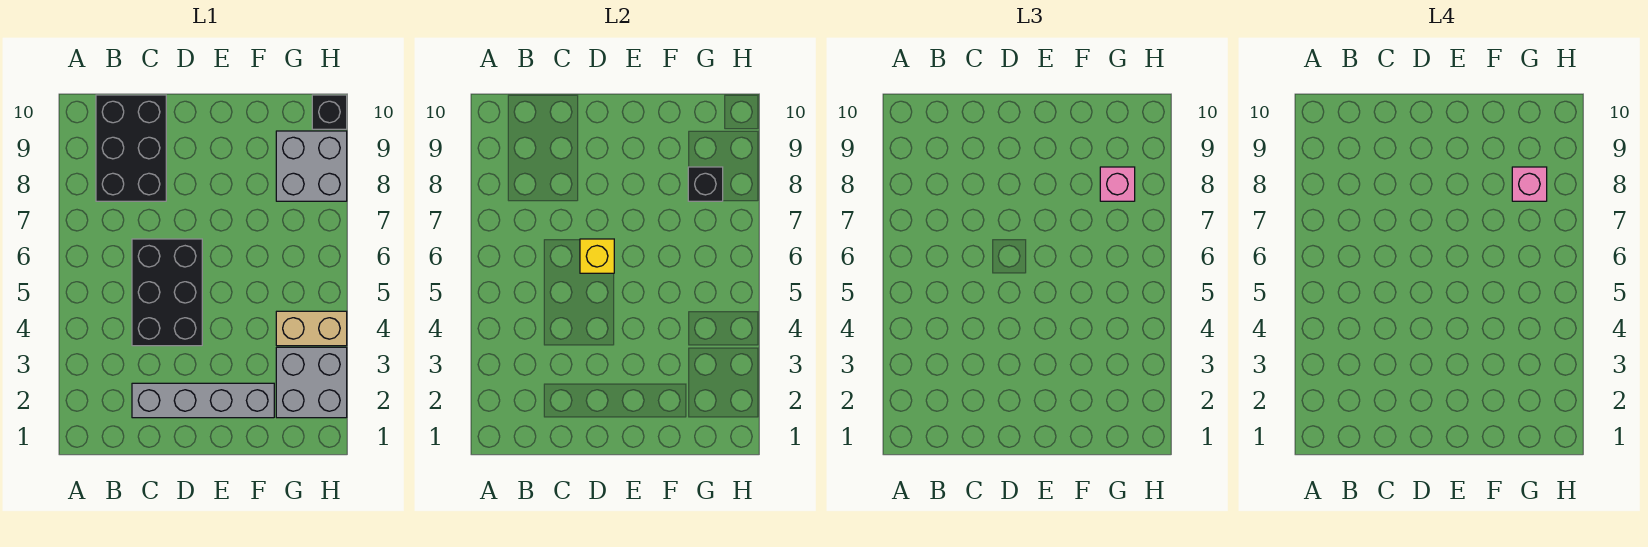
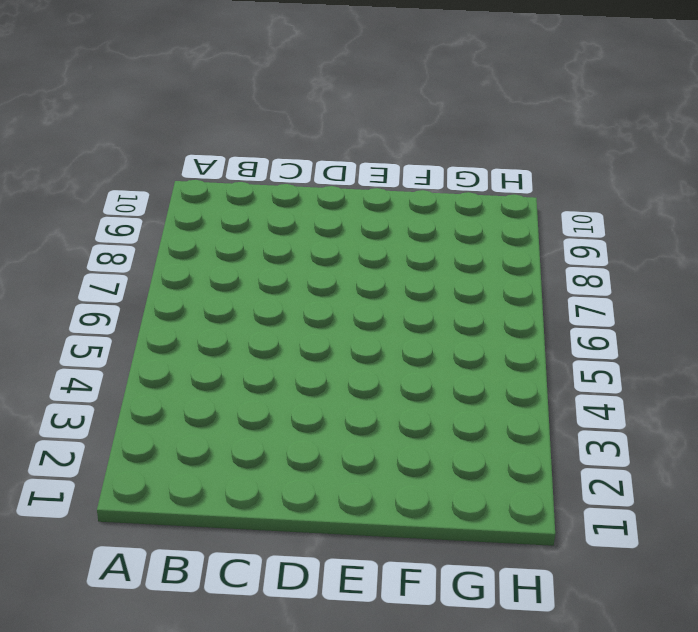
none -> black 2x3 brick [96,95,166,201]
none -> grey 1x4 brick [132,383,274,418]

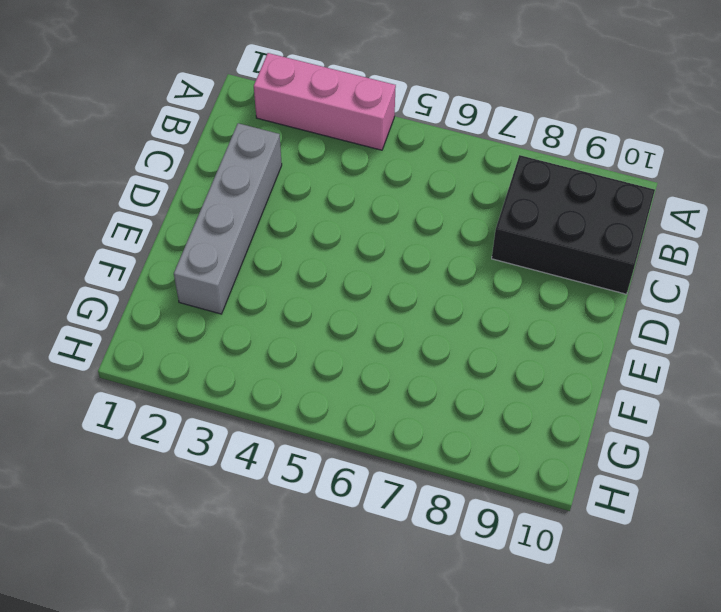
pink 1x3 brick [254,53,396,150] -> none
none -> black 2x3 brick [132,239,202,346]
none -> grey 2x2 brick [276,347,347,418]

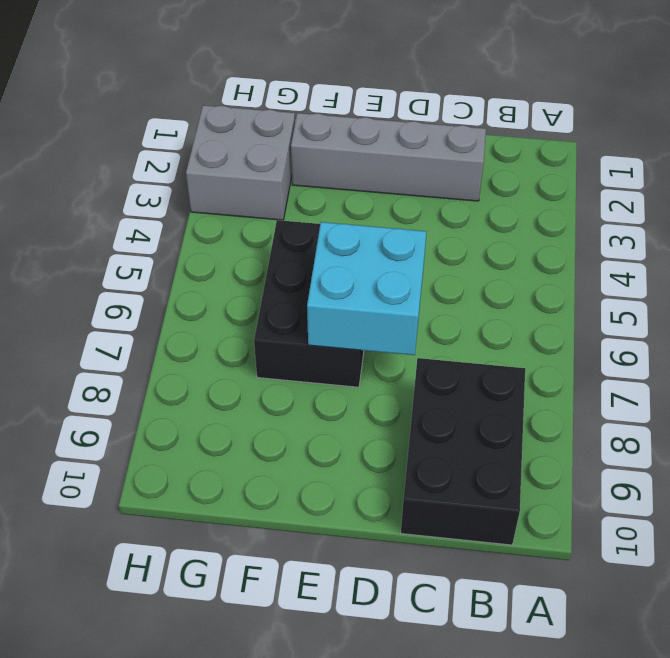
cyan 2x2 brick [307,222,426,355] -> yellow 1x1 brick [580,239,614,273]
black 2x3 brick [254,220,364,387] -> black 2x3 brick moved to [132,239,202,346]
none -> tan 1x2 brick [276,311,347,346]
none -> grey 2x2 brick [276,131,347,201]

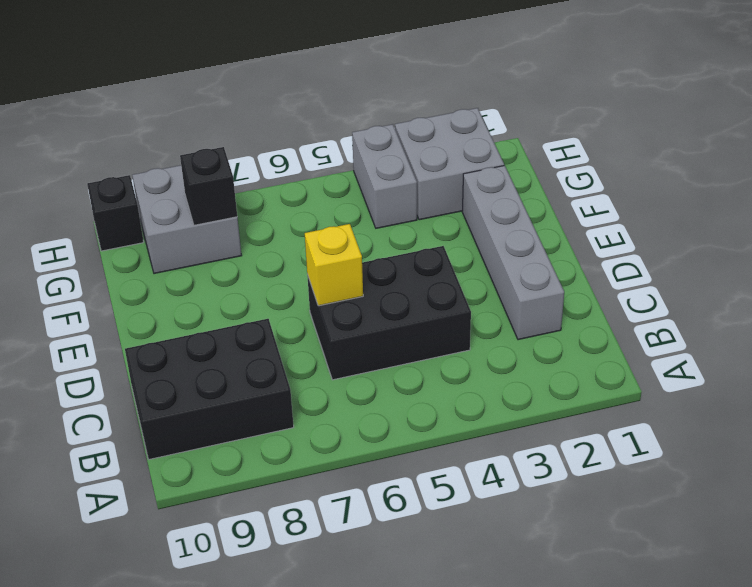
grey 1x2 brick [352,124,417,228] -> tan 1x2 brick [276,311,347,346]
none -> pink 1x1 brick [1100,167,1135,201]
none -> pink 1x1 brick [1512,167,1547,201]

